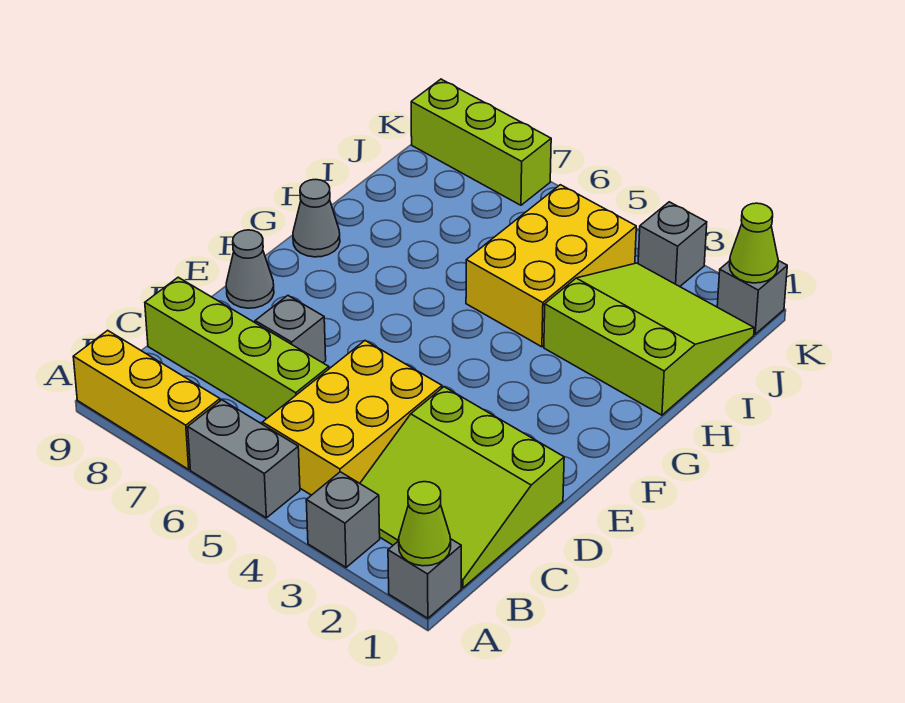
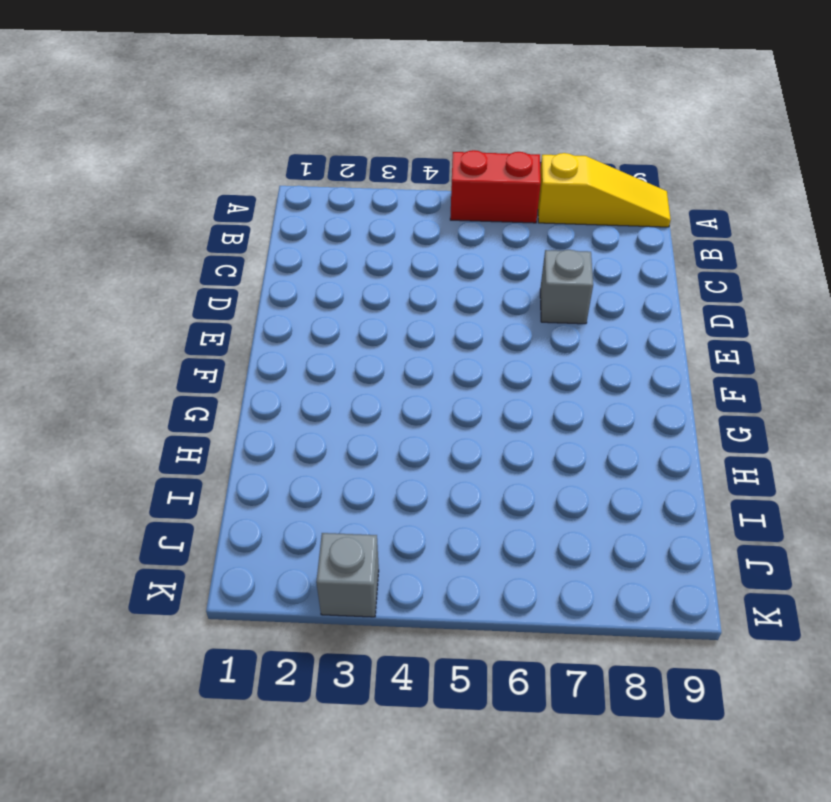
red 1x2 brick [450,150,541,223] -> grey 1x2 brick [188,400,300,518]
yellow 1x3 slope [538,153,671,227] -> yellow 1x3 brick [73,330,220,469]
none -> grey 1x1 brick [388,539,461,618]
none -> grey 1x1 brick [306,472,380,567]
none -> lime 3x3 slope [360,387,564,588]

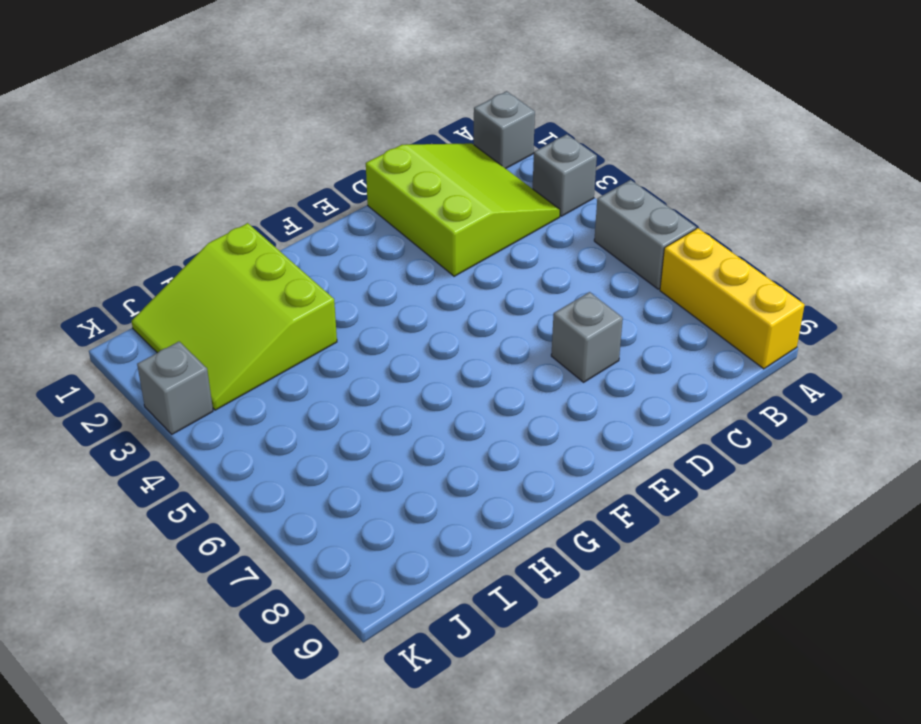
none -> yellow 2x3 brick [263,341,442,495]
none -> lime 1x4 brick [145,277,329,418]
none -> grey 1x1 cone [226,230,274,308]

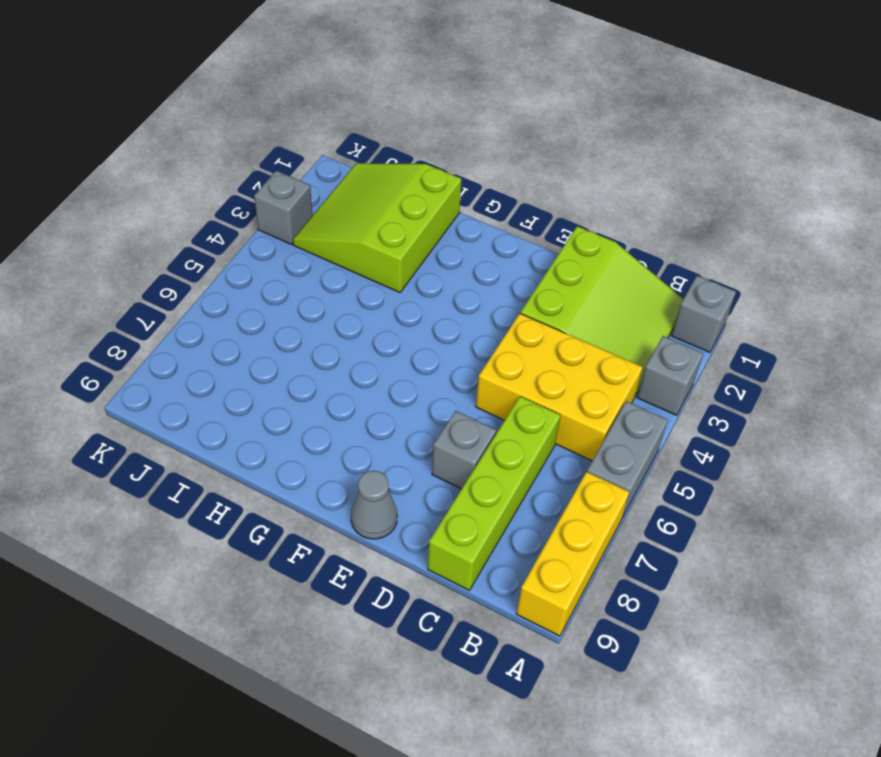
none -> grey 1x1 cone [293,179,340,257]
none -> yellow 2x3 brick [466,185,636,347]
none -> grey 1x1 brick [717,261,787,334]

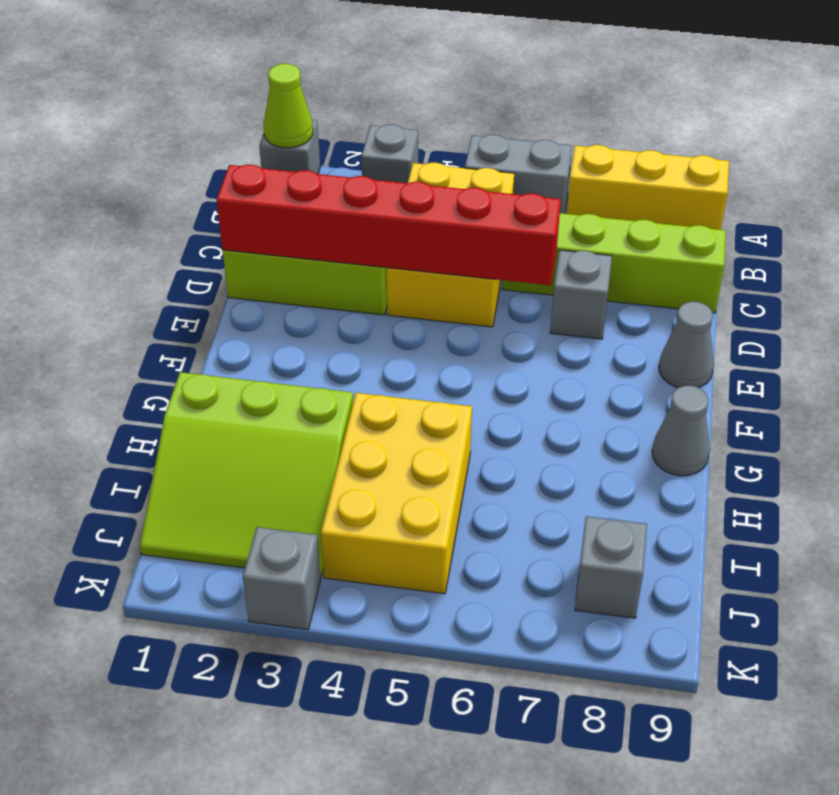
red 1x6 brick [216,165,561,285] -> none
grey 1x1 brick [575,516,647,618] -> grey 1x1 brick moved to [717,261,787,334]
none -> lime 1x3 brick [411,79,551,205]
none -> lime 1x1 cone [729,203,778,283]

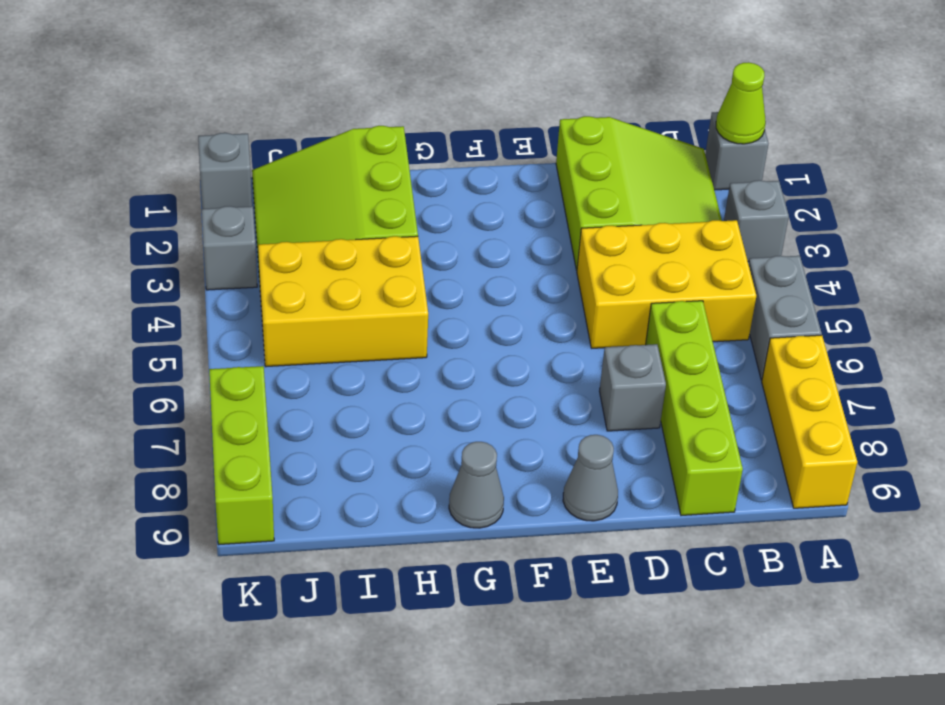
none -> lime 1x1 cone [729,203,778,283]

